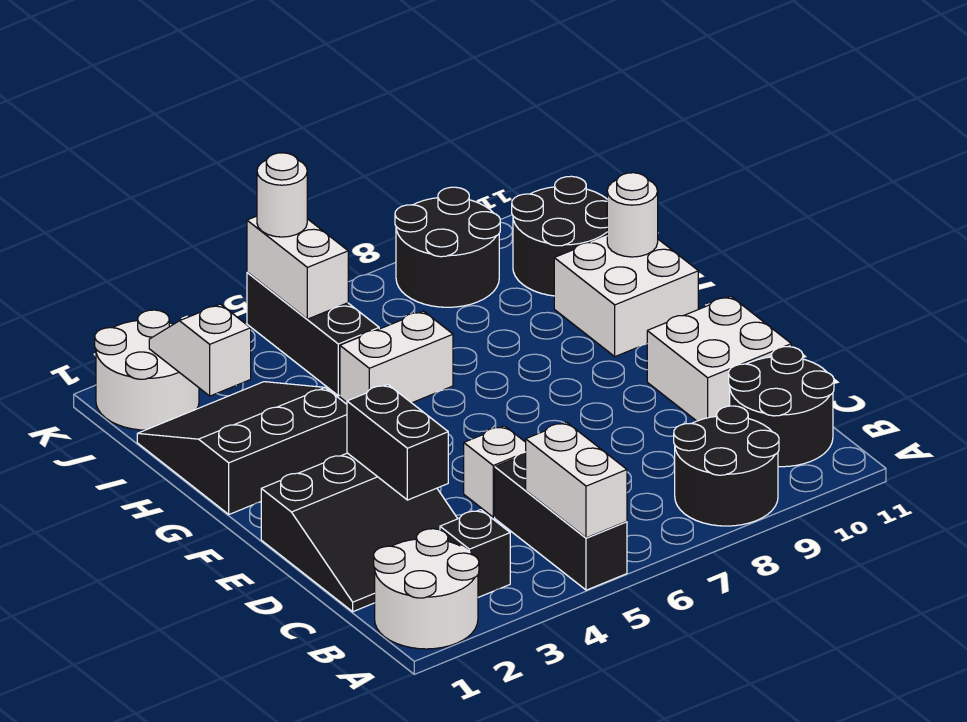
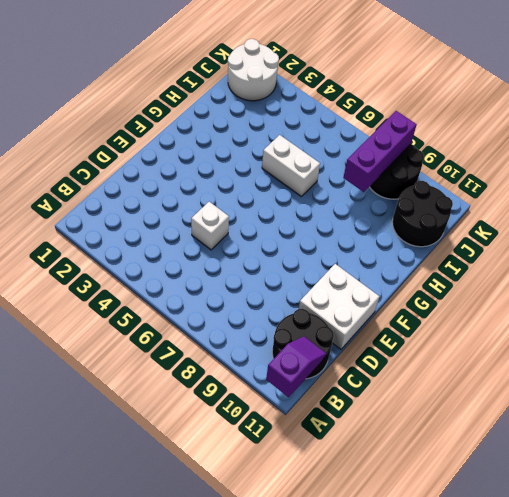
purple 1x2 slope [266,336,326,397] -> none
purple 1x3 brick [343,111,417,192] -> none
none -> white 2x2 round brick [374,529,479,649]
none -> black 1x3 brick [495,452,627,590]
none -> black 2x2 round brick [674,406,779,526]

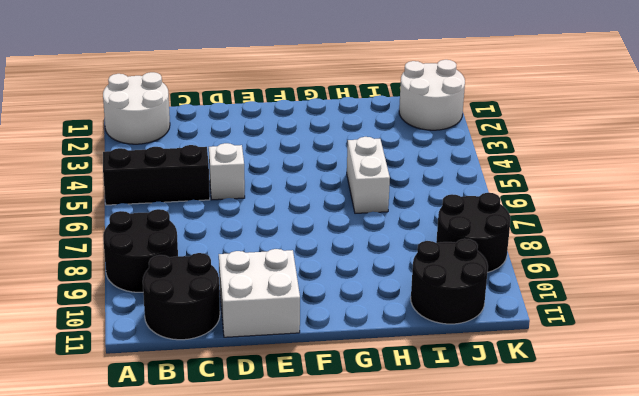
none -> black 1x1 brick [440,510,510,597]
none -> black 3x3 slope [261,453,458,612]
none -> black 3x3 slope [137,382,347,514]

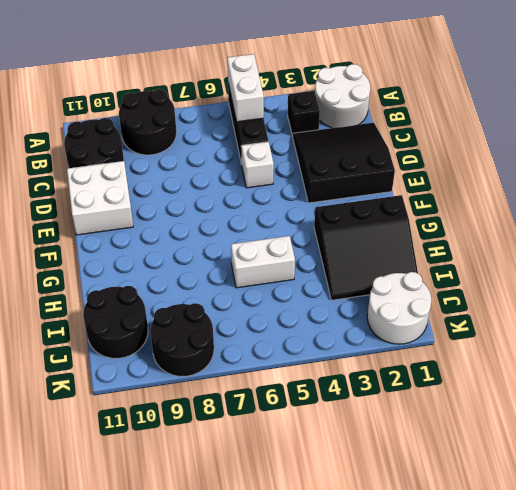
none -> white 2x2 brick [554,236,698,357]
none -> black 1x3 brick [247,272,379,396]
none -> black 1x2 brick [347,384,448,500]

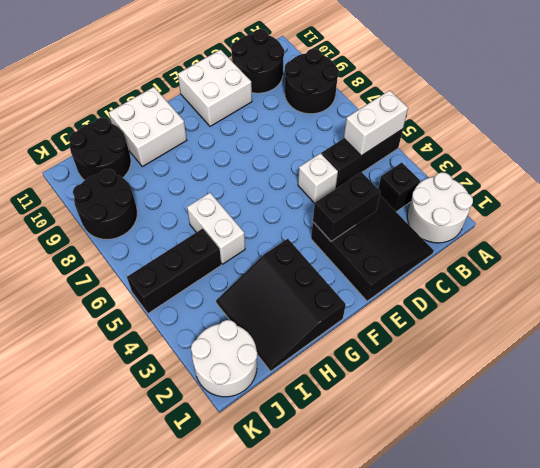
none -> white 1x1 round brick [607,173,658,257]
none -> white 1x2 slope [149,304,251,396]
none -> white 1x2 brick [247,216,348,319]

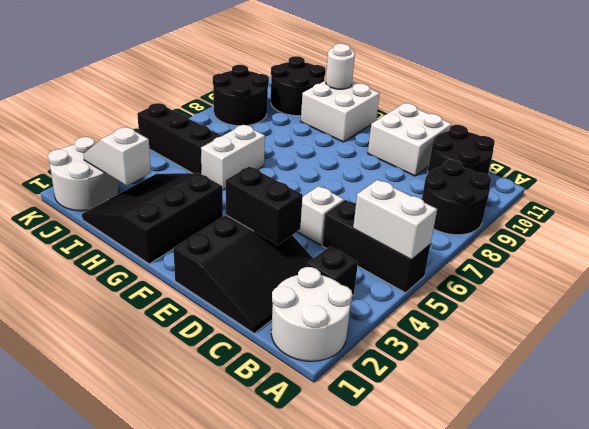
none -> white 1x2 brick [247,216,348,319]
none -> white 1x1 round brick [257,153,307,237]

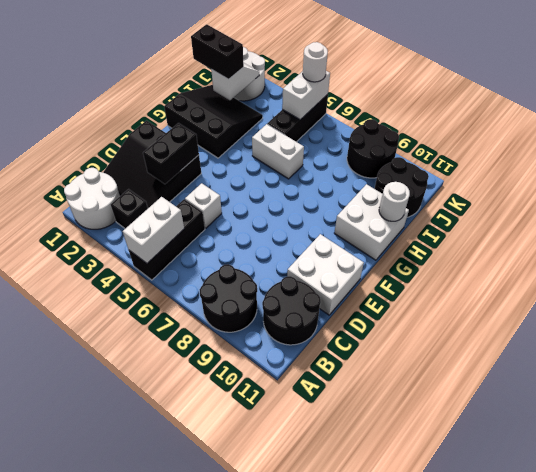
black 1x2 brick [191,24,244,79] -> none

